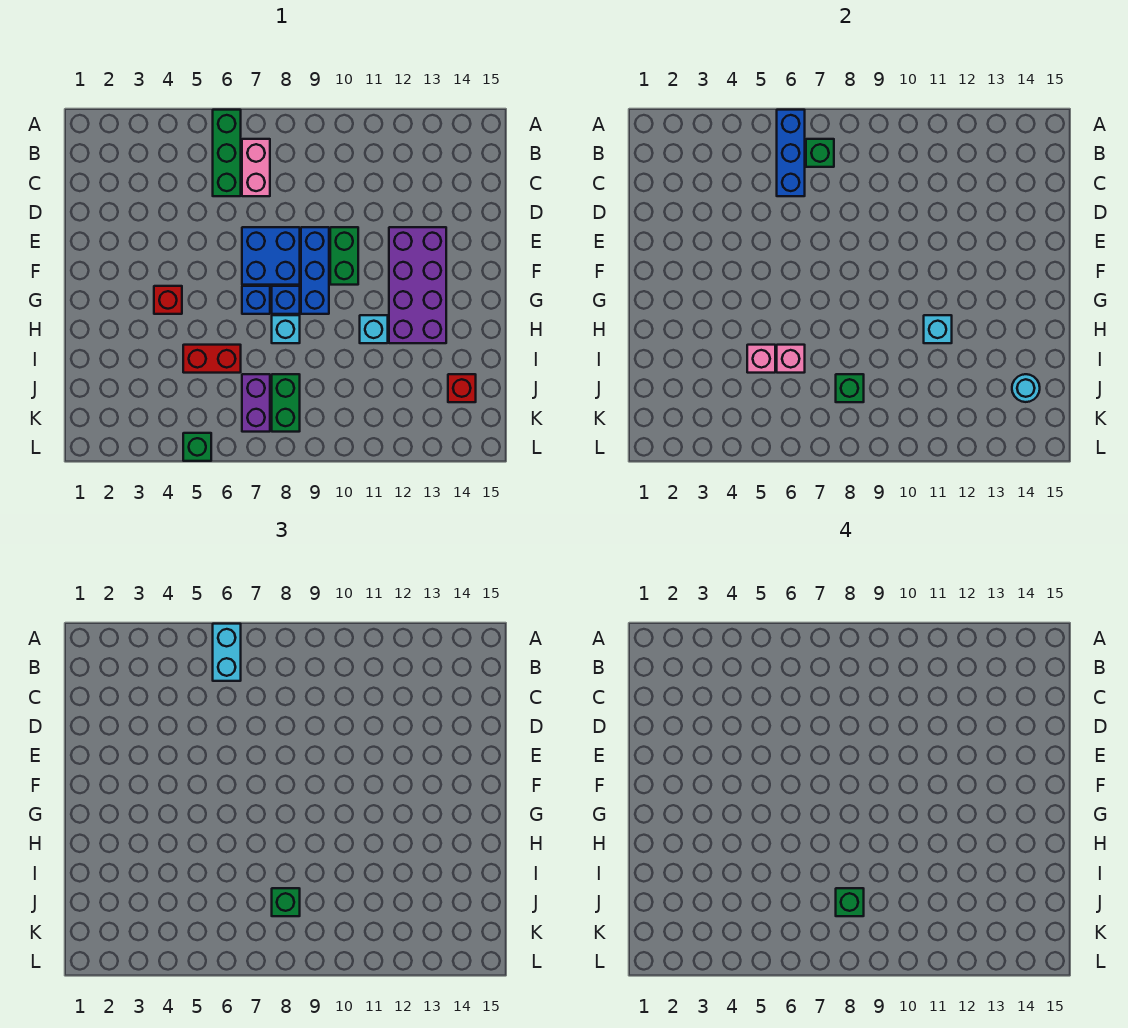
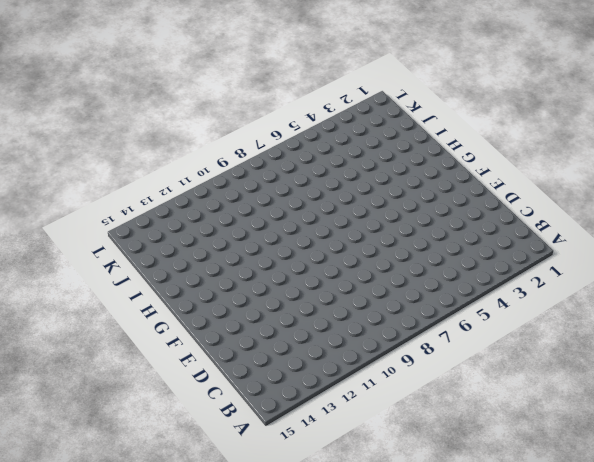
none -> green 1x3 brick [213,110,241,196]
none -> pink 1x2 brick [242,139,270,196]
none -> blue 2x2 brick [242,227,300,285]

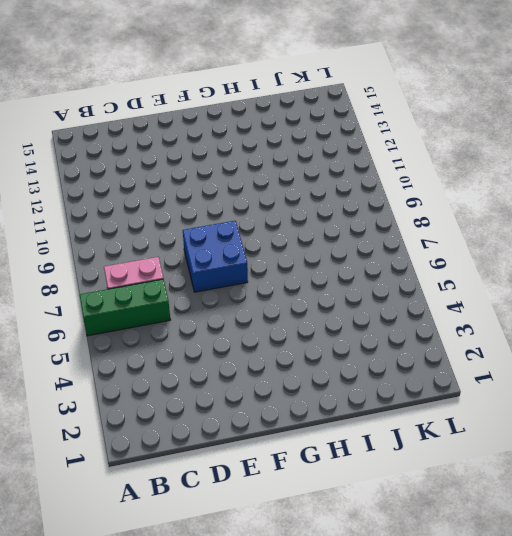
none -> blue 1x3 brick [301,227,329,314]
none -> green 1x2 brick [330,227,358,285]
none -> purple 2x4 brick [389,227,446,343]

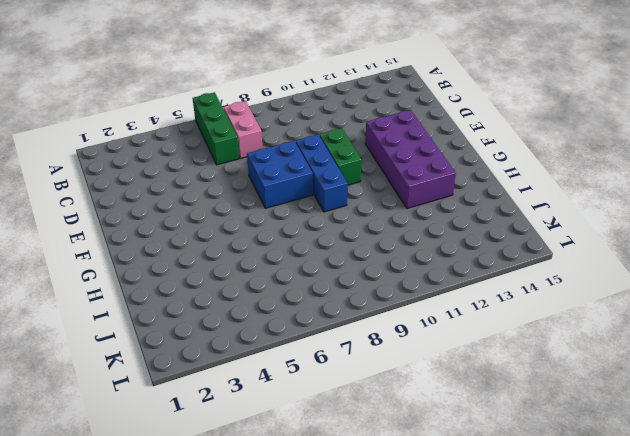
none -> red 1x1 brick [154,286,182,314]
none -> blue 1x1 brick [242,286,270,314]
none -> blue 1x1 brick [272,286,300,314]

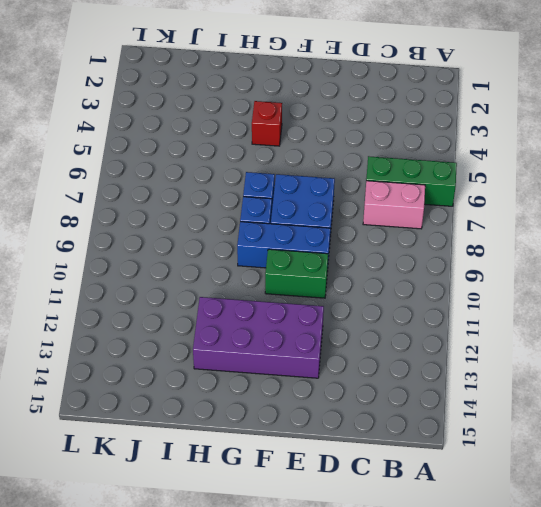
none -> cyan 1x1 brick [272,315,300,343]
none -> cyan 1x1 brick [360,315,388,343]
none -> red 1x2 brick [183,345,241,373]

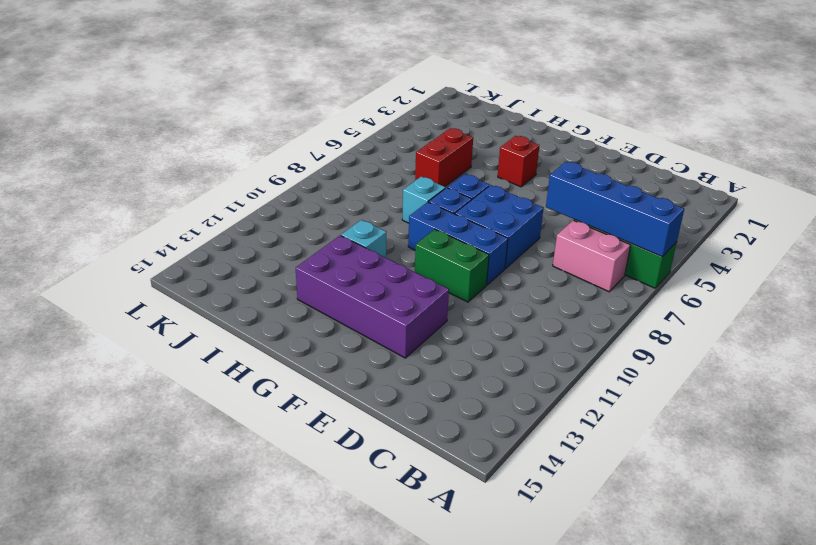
blue 1x4 brick [546,161,684,257] -> blue 1x3 brick [777,110,805,196]
none -> purple 1x2 brick [242,374,270,432]
none -> green 1x2 brick [272,374,300,432]
none -> red 1x1 brick [448,374,476,402]

